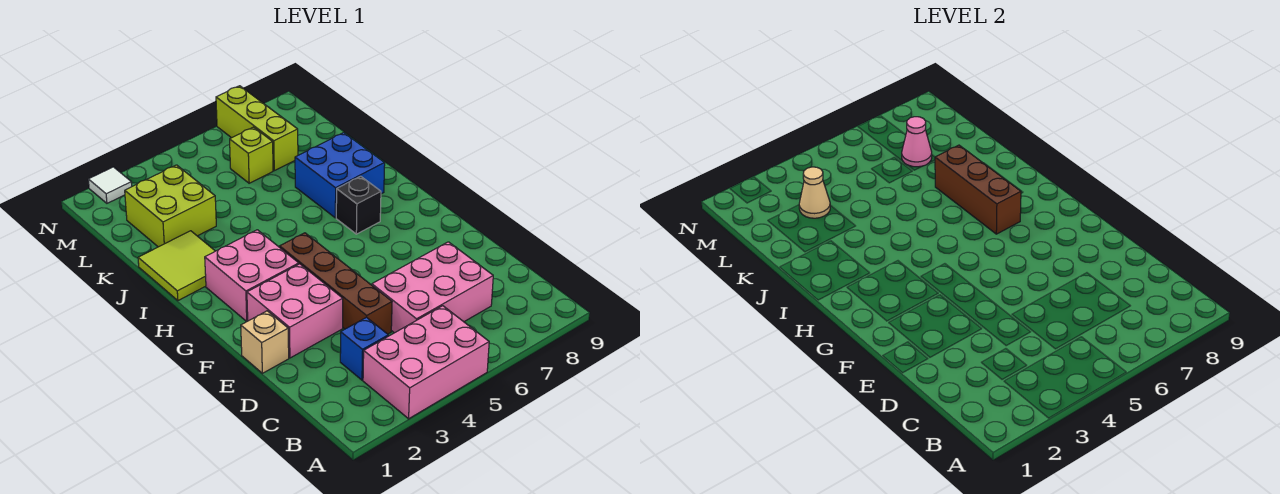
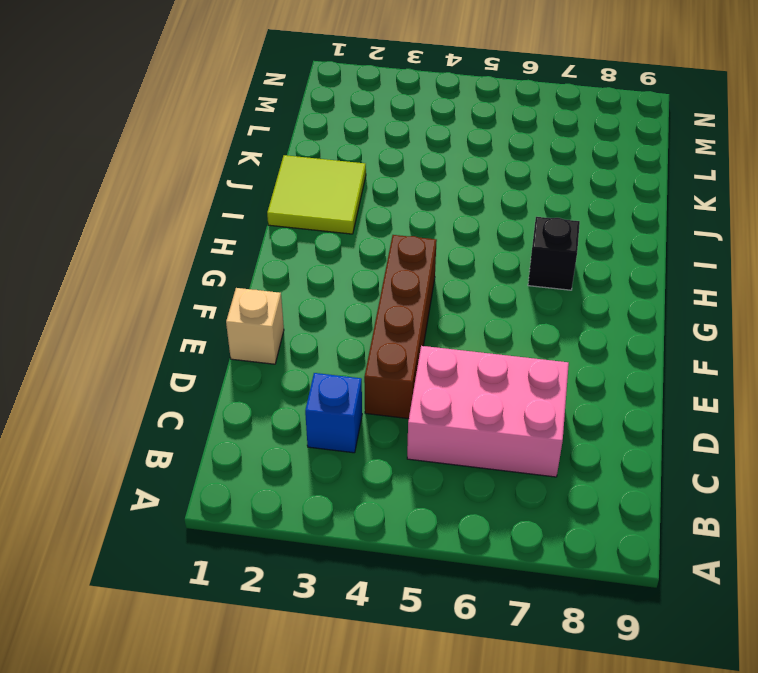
none -> pink 2x3 brick [363,306,489,419]
none -> pink 2x2 brick [247,264,343,358]
none -> pink 2x2 brick [205,230,299,322]

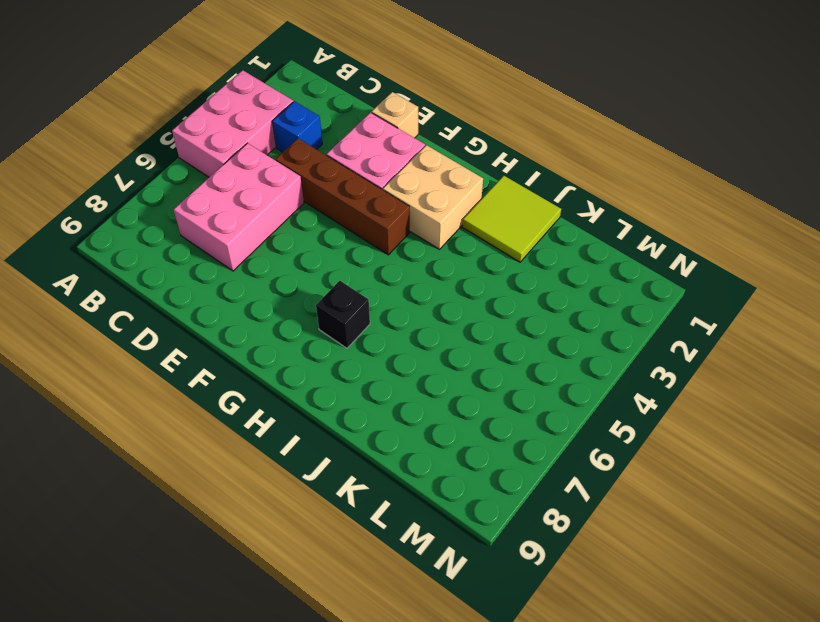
tan 2x2 brick [383,145,483,249] -> pink 2x2 brick [205,230,299,322]
none -> blue 2x2 brick [295,133,385,218]
none -> lime 2x2 brick [125,165,216,247]
none -> lime 1x1 brick [230,127,273,183]

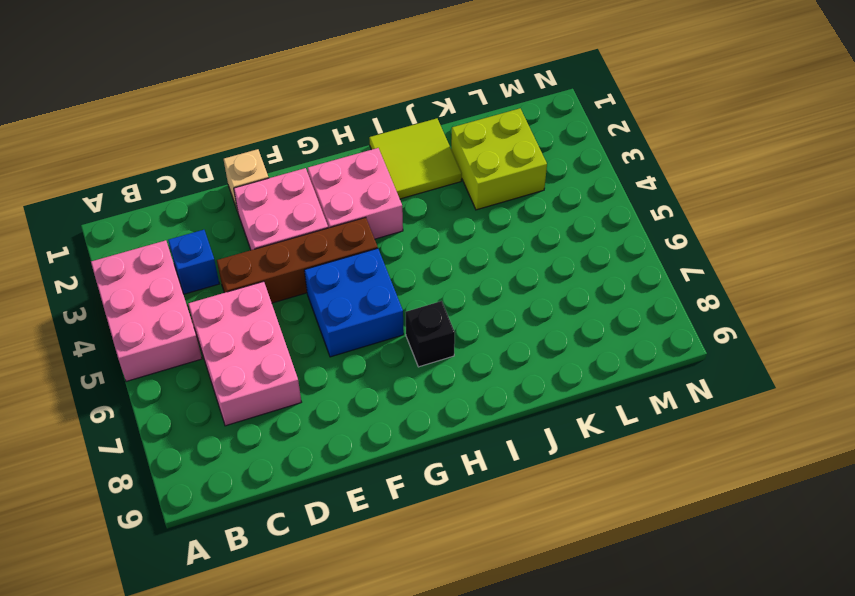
blue 2x2 brick [304,248,404,357] -> blue 2x2 brick moved to [295,133,385,218]
none -> lime 1x1 brick [230,127,273,183]
none -> lime 1x3 brick [216,86,298,171]
none -> white 1x1 tile [88,167,132,203]

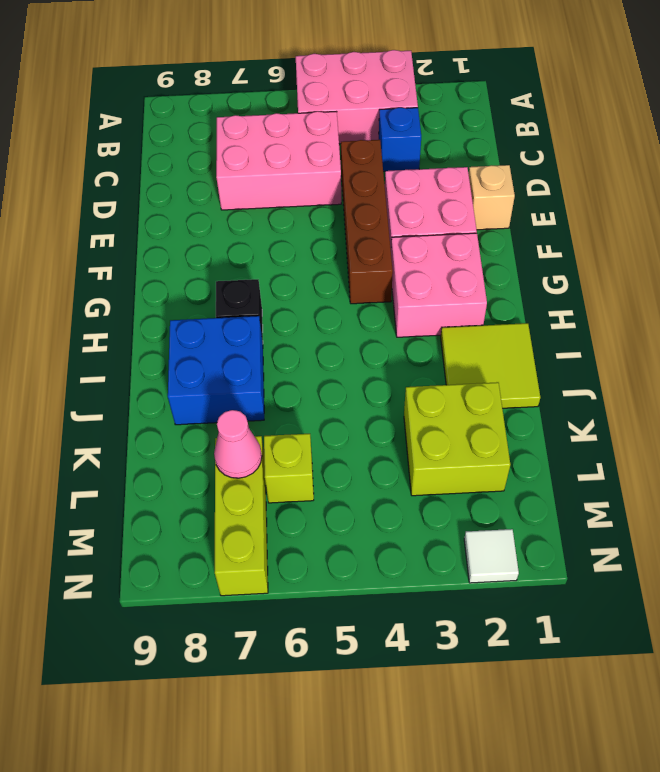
none -> brown 1x3 brick [935,145,1021,234]
none -> tan 1x1 cone [799,167,830,218]

